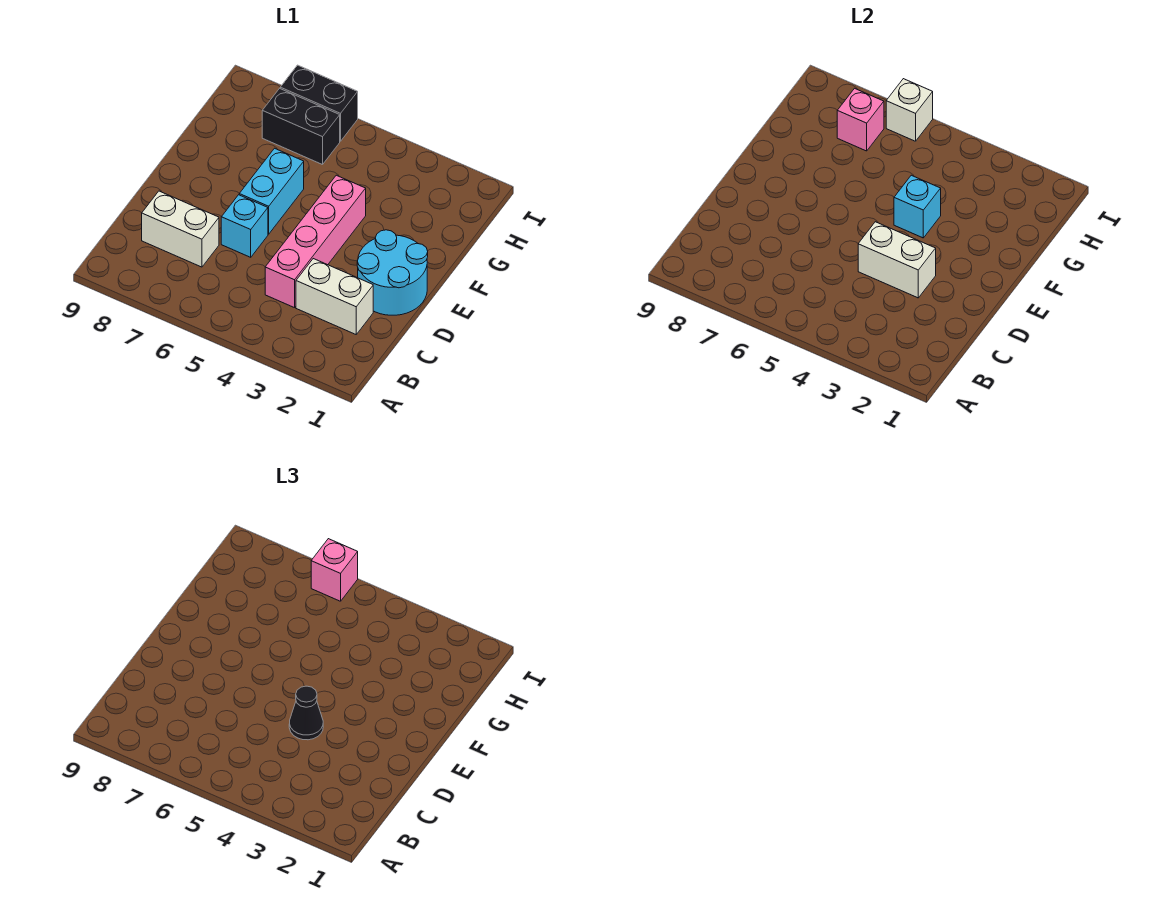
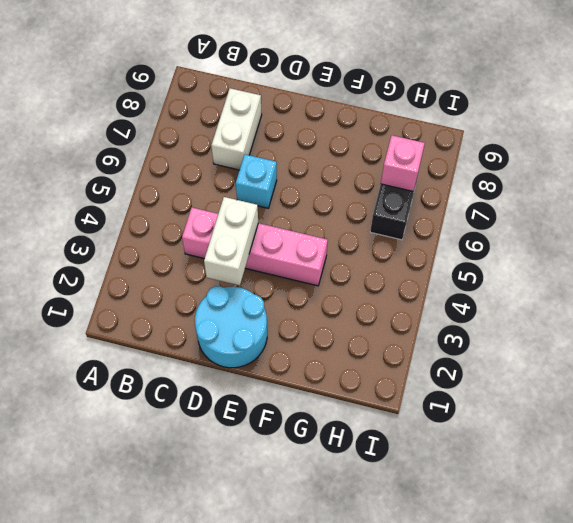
none -> white 1x2 brick [296,259,373,334]
none -> cyan 1x2 brick [239,148,304,234]
none -> black 1x2 brick [280,65,358,141]

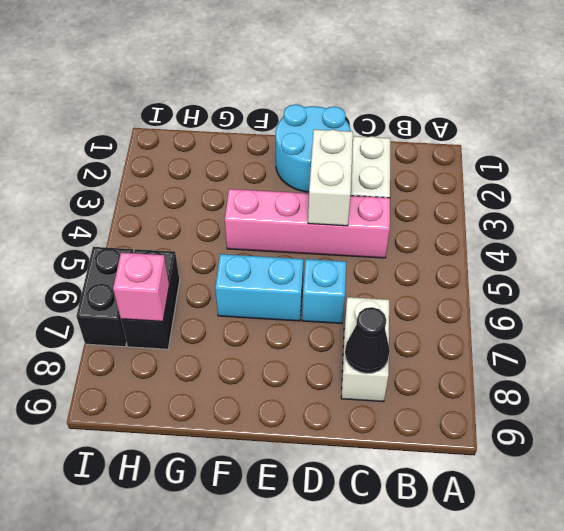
black 1x1 cone [345,307,390,374] -> black 1x1 cone moved to [289,686,323,740]
none -> cyan 1x1 brick [894,175,941,238]
none -> white 1x1 brick [886,79,933,141]
none -> pink 1x1 brick [311,539,358,601]

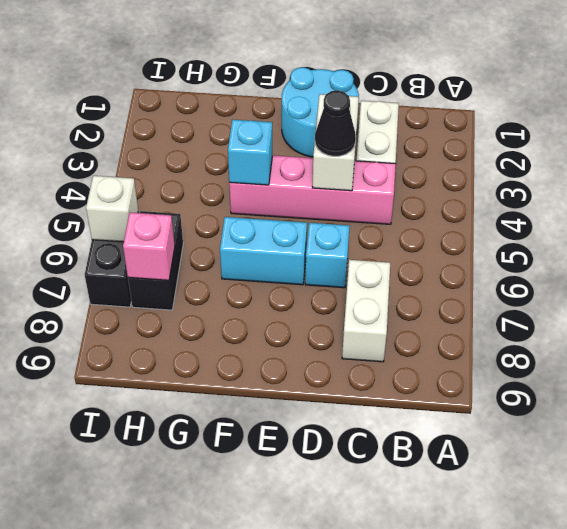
none -> pink 1x1 brick [311,539,358,601]

